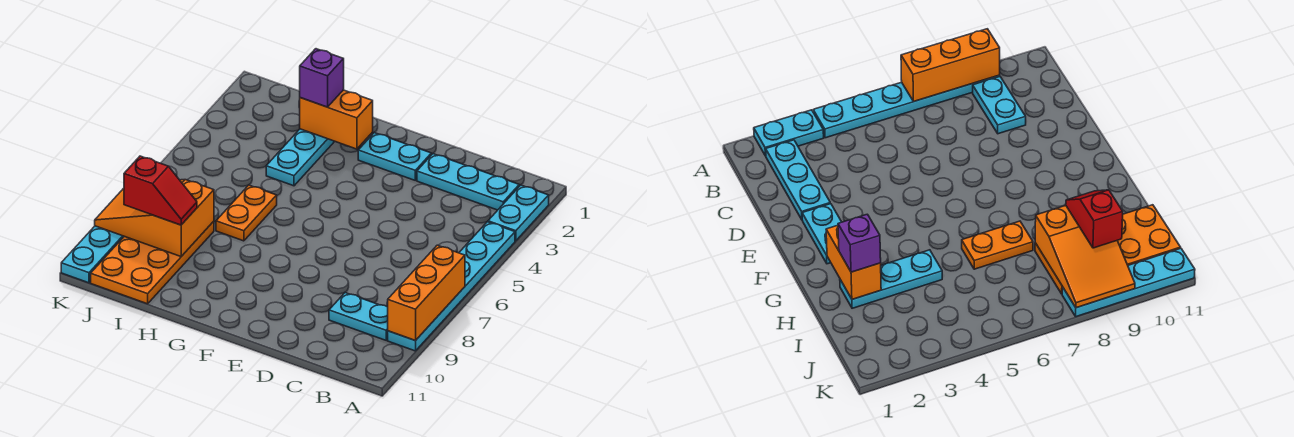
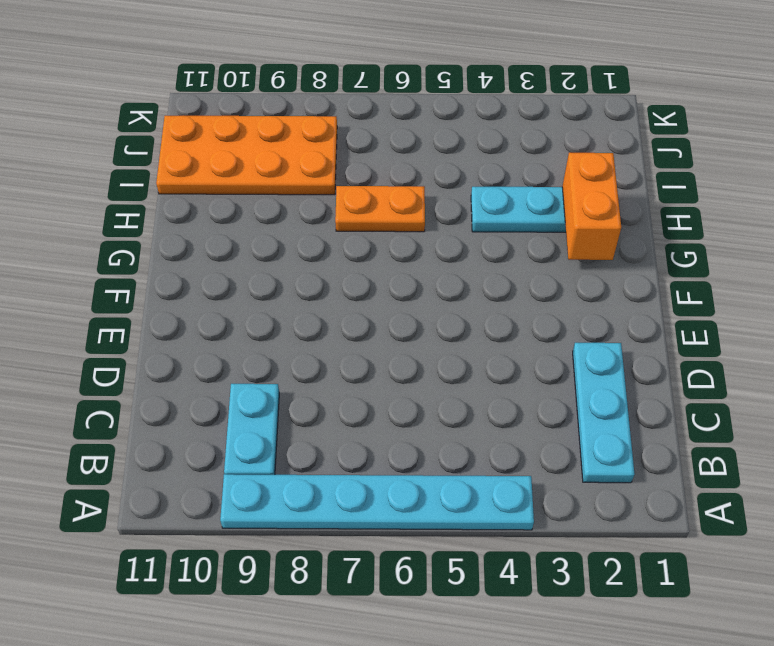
none -> cyan 1x2 plate [488,185,549,241]
none -> cyan 1x2 plate [358,133,431,180]
none -> cyan 1x4 plate [61,226,124,283]

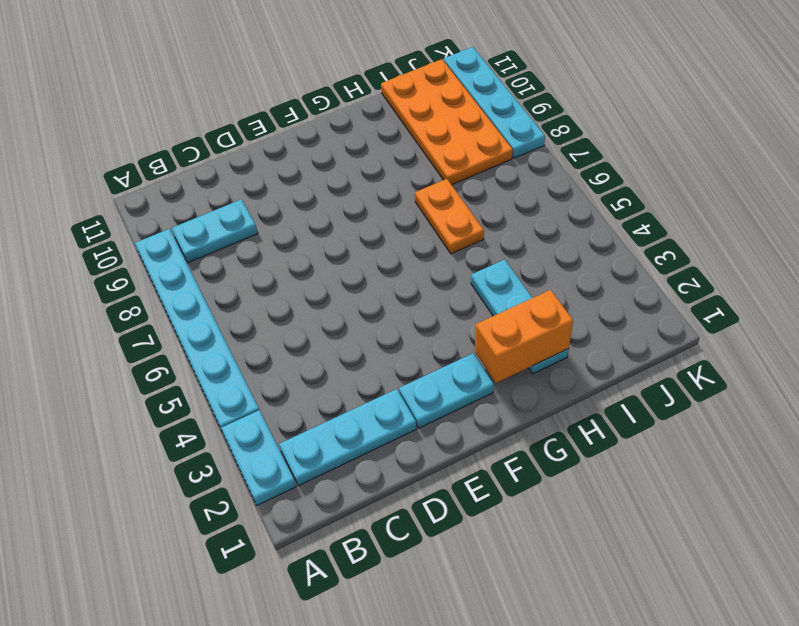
none -> orange 1x3 brick [388,245,465,341]
none -> orange 2x3 slope [95,180,214,257]
none -> purple 1x1 brick [300,49,344,107]

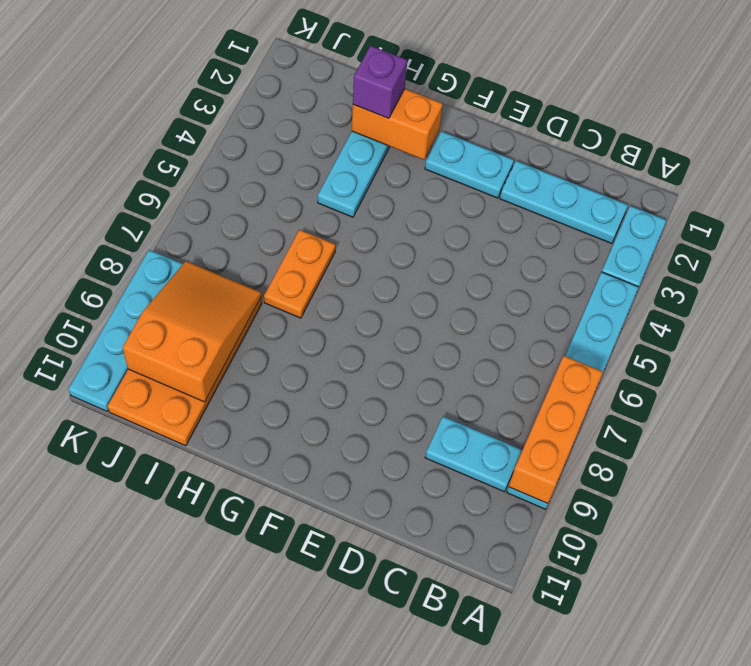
orange 2x3 slope [123,261,261,402] -> orange 2x3 slope turned to [95,180,214,257]
none -> red 1x2 slope [124,156,197,225]

